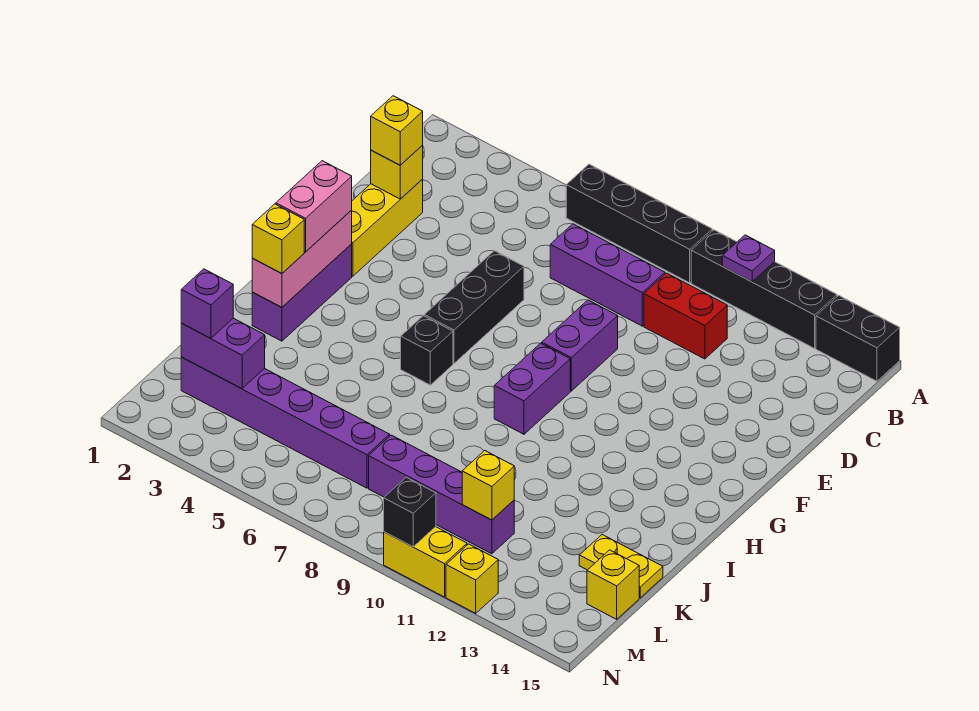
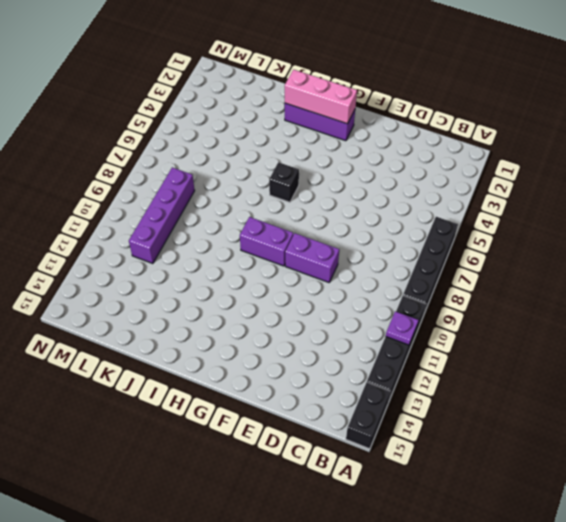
none -> purple 1x3 brick [550,224,665,326]
none -> red 1x2 brick [644,273,727,359]
none -> yellow 1x3 brick [352,179,423,276]

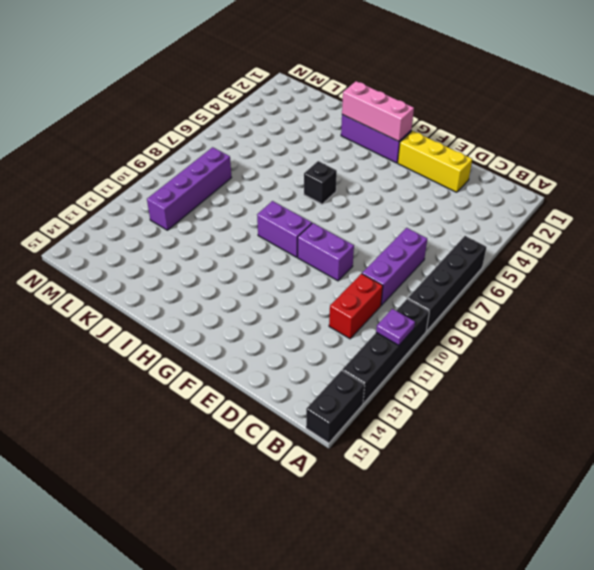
none -> black 1x3 brick [424,251,524,363]
none -> yellow 1x2 plate [579,535,663,598]
none -> purple 1x6 brick [181,357,390,488]

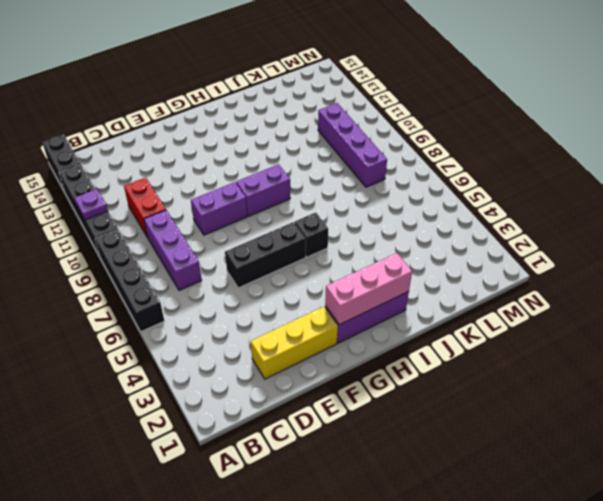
none -> yellow 1x2 plate [579,535,663,598]
none -> purple 1x6 brick [181,357,390,488]
none -> yellow 1x1 brick [587,550,639,619]

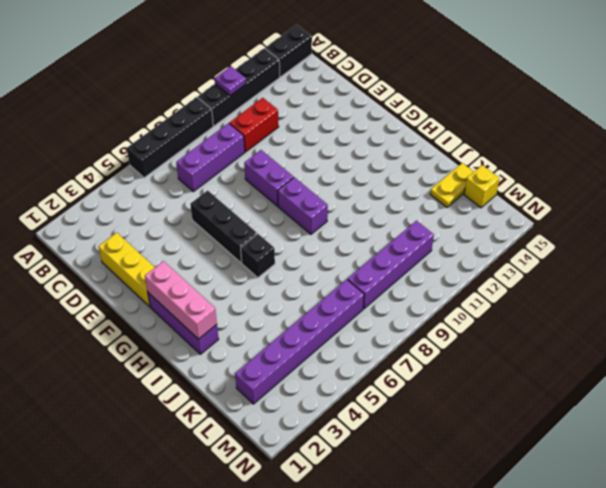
none -> yellow 1x2 brick [384,527,467,597]
none -> yellow 1x1 brick [446,544,498,613]
none -> yellow 1x1 brick [371,145,423,199]

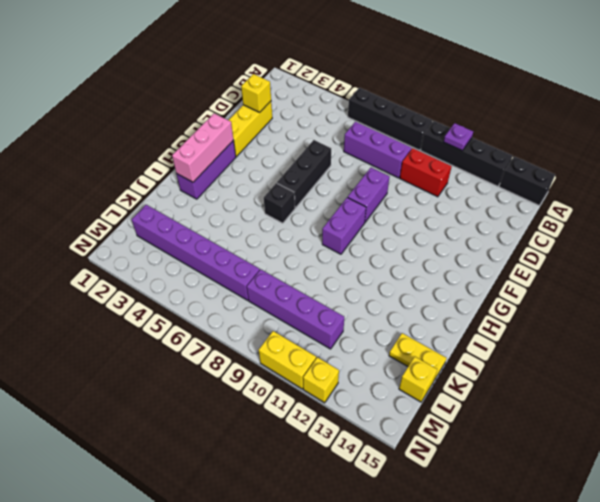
none -> purple 1x2 brick [181,318,265,389]
none -> yellow 1x1 brick [462,451,514,520]
none -> black 1x1 brick [384,477,436,547]

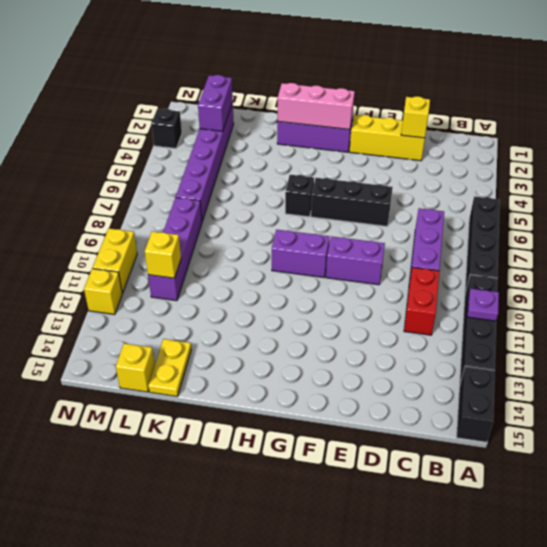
black 1x1 brick [151,109,182,148] -> black 1x1 brick moved to [384,477,436,547]
none -> yellow 1x1 brick [371,96,423,165]
none -> pink 1x2 brick [276,161,352,252]
none -> yellow 1x1 brick [252,204,304,274]

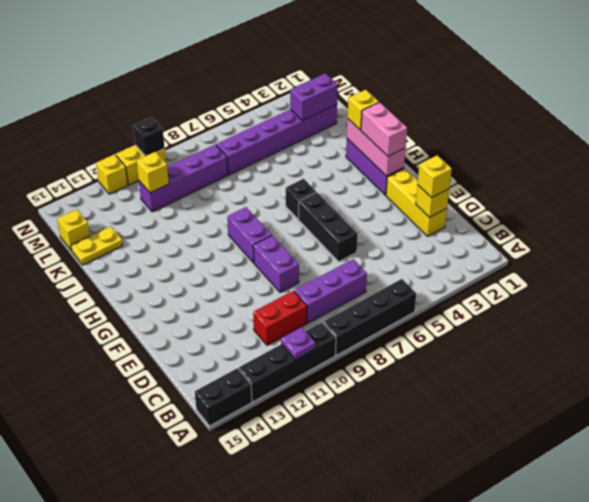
none -> purple 1x1 brick [181,269,233,338]

